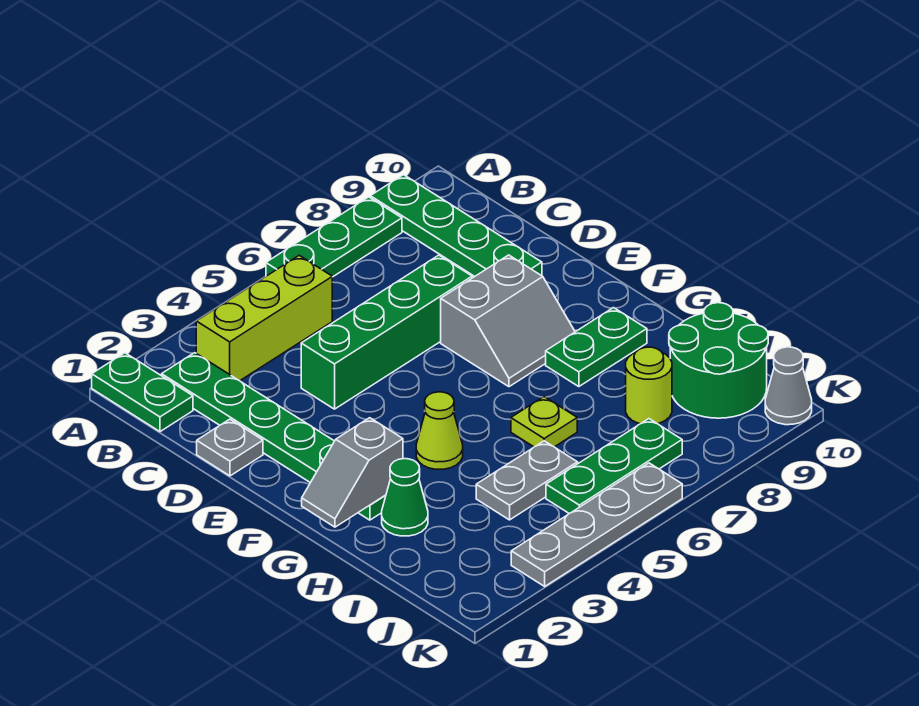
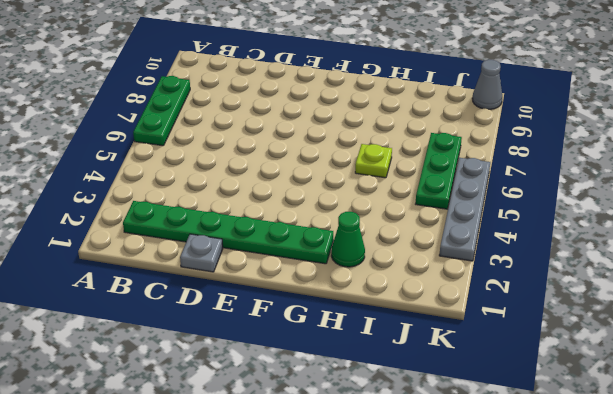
none -> green 1x2 plate [92,353,193,432]
none -> green 1x4 plate [370,175,542,277]
none -> lime 1x3 brick [196,255,332,381]

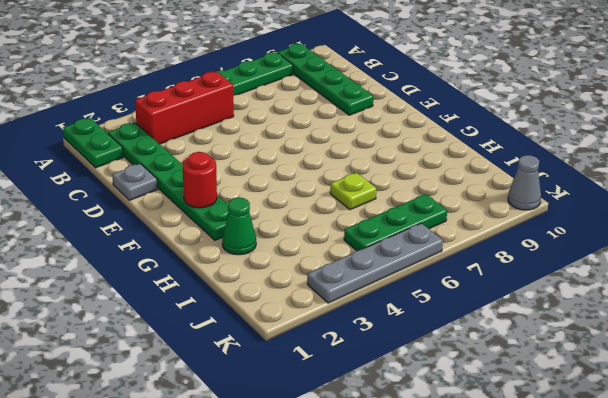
red 1x3 brick [135,71,234,144] -> lime 1x3 brick [196,255,332,381]
red 1x1 round brick [182,152,217,208] -> none
none -> green 1x4 brick [301,255,472,409]
none -> grey 2x2 slope [441,255,575,387]
none -> lime 1x1 cone [416,392,463,469]

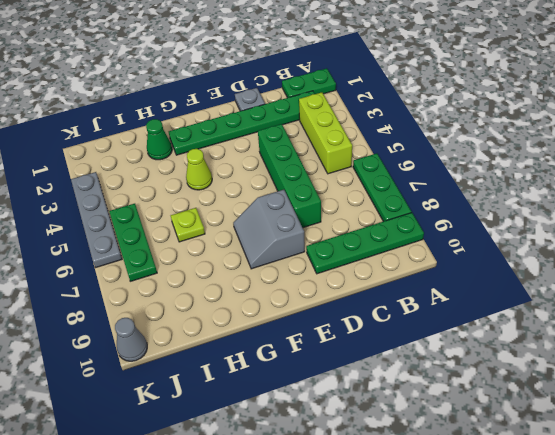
none -> green 1x2 plate [546,308,647,387]
none -> grey 1x2 plate [476,441,578,520]
none -> lime 1x1 round brick [626,347,672,424]

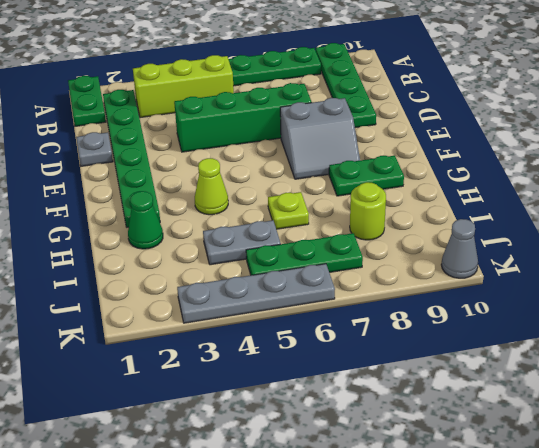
none -> green 2x2 round brick [669,303,768,418]
none -> grey 1x2 slope [302,418,403,527]

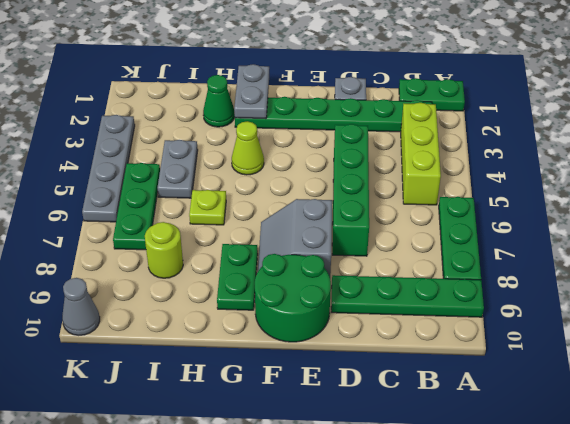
green 2x2 round brick [255,254,331,342] -> green 2x2 round brick moved to [669,303,768,418]
grey 1x2 plate [234,64,269,119] -> grey 1x2 slope [302,418,403,527]

